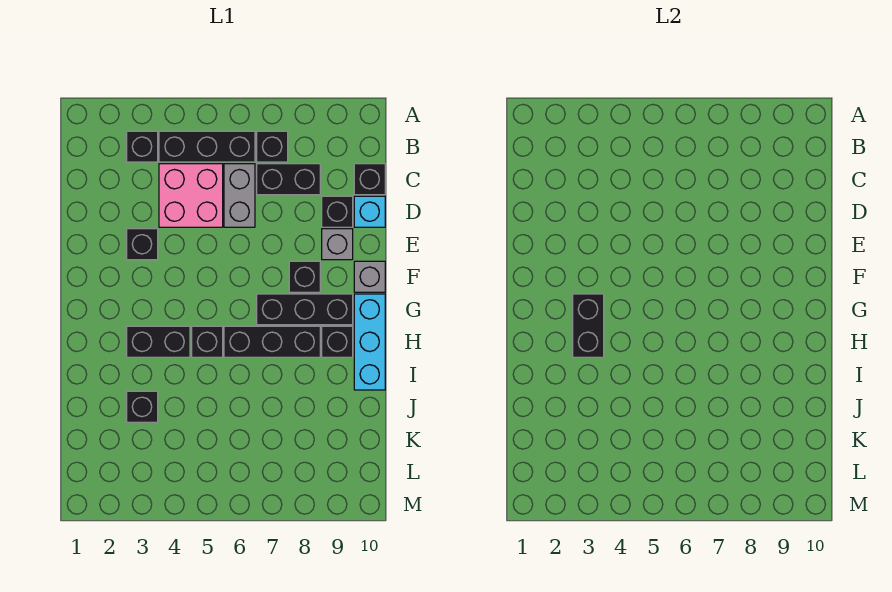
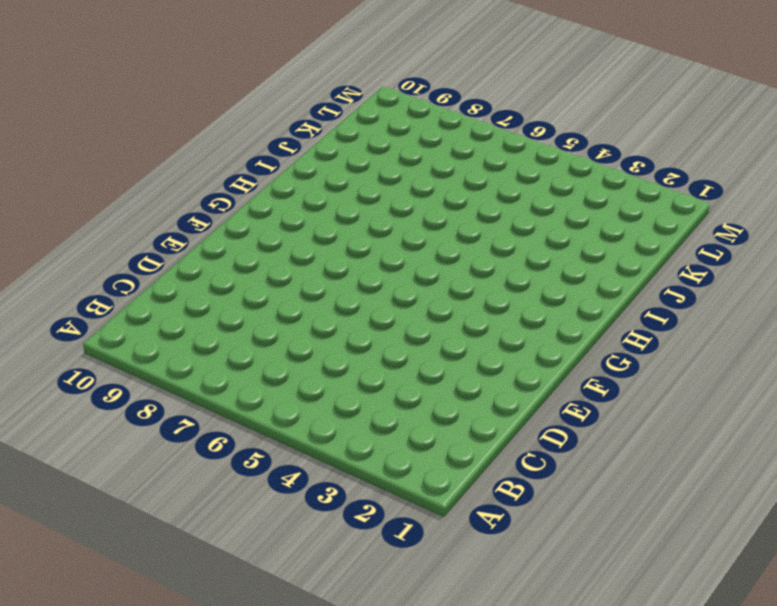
none -> black 1x1 brick [127,131,158,162]
none -> black 1x3 brick [159,131,255,162]
none -> black 1x1 brick [257,131,288,162]

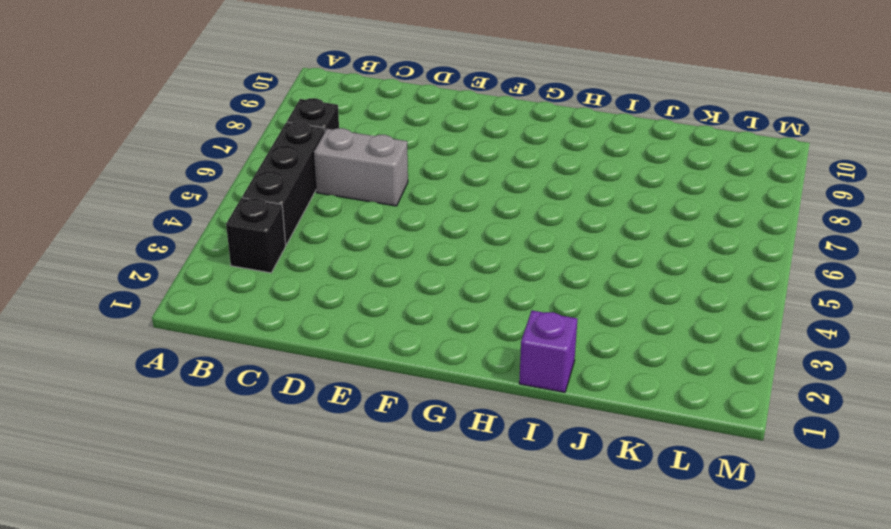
purple 1x1 brick [519,311,577,392] -> none
none -> pink 2x2 brick [159,164,223,227]
none -> black 1x2 brick [257,164,320,195]
none -> black 1x1 brick [354,164,385,195]

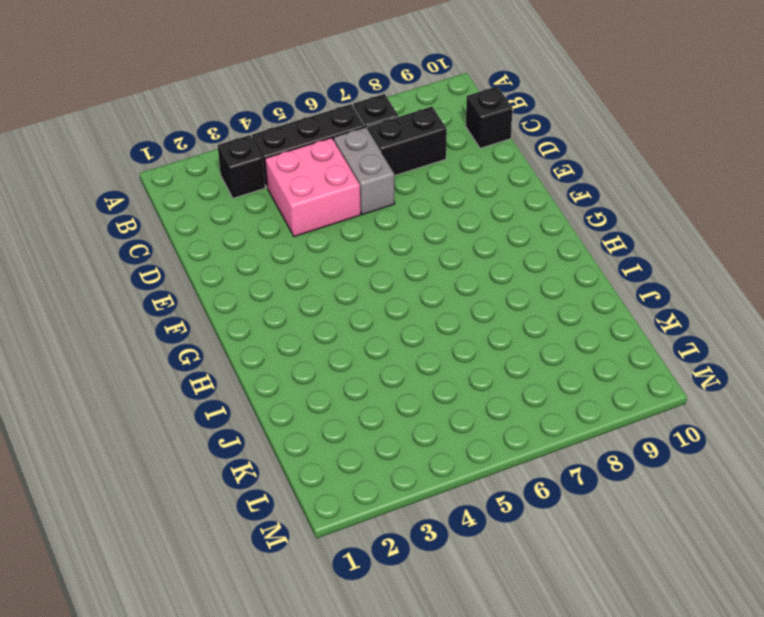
none -> black 1x1 brick [322,196,353,227]
none -> cyan 1x1 brick [354,196,385,227]
none -> black 1x1 brick [127,229,158,260]

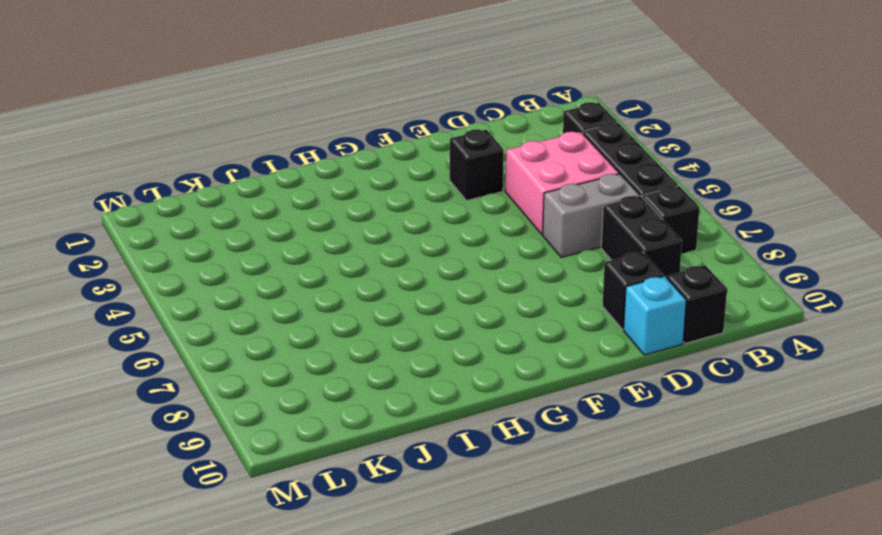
none -> grey 1x1 brick [322,229,353,260]
none -> black 1x1 brick [289,261,320,292]
none -> grey 1x1 brick [354,261,385,292]

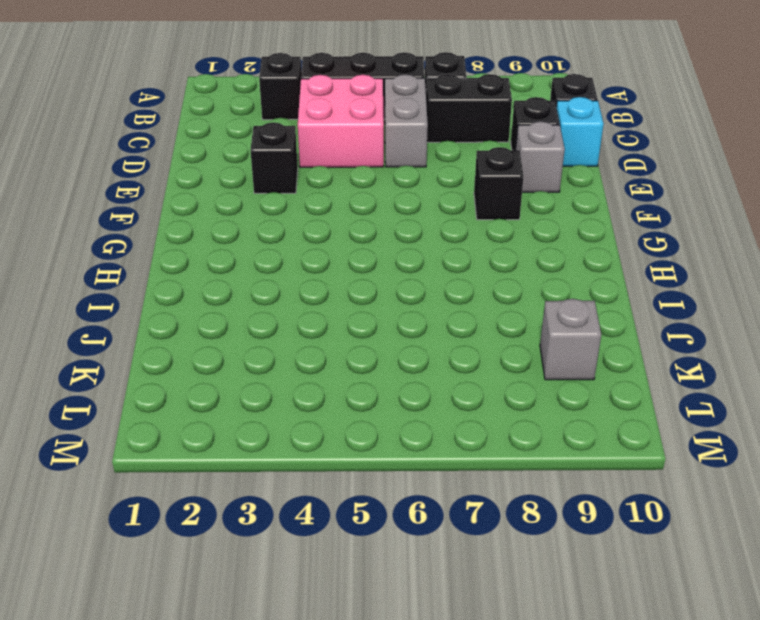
grey 1x1 brick [540,299,601,380] -> grey 1x1 brick moved to [354,261,385,292]
none -> black 1x3 brick [257,294,353,325]
none -> cyan 1x3 brick [354,294,385,390]
none -> black 1x2 brick [127,326,190,357]

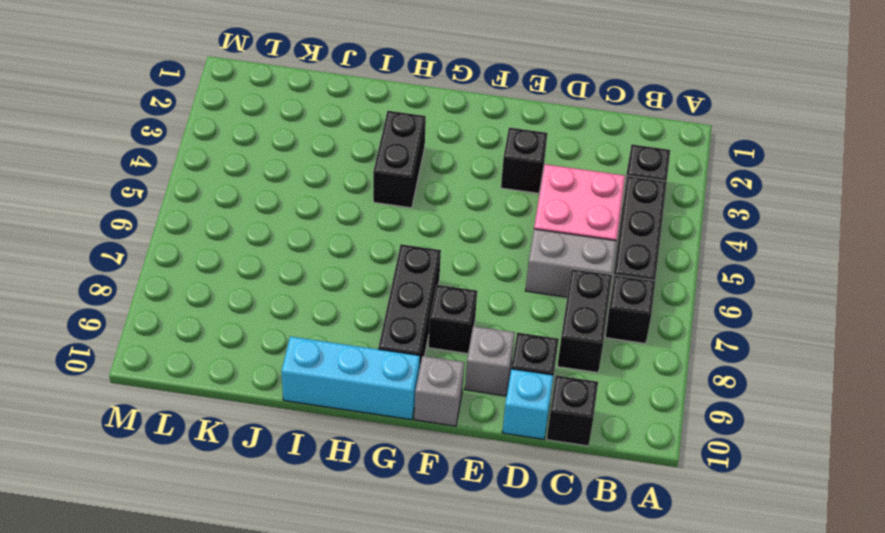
none -> black 1x1 brick [192,326,223,357]
none -> black 1x3 brick [224,326,320,357]
none -> black 1x1 brick [322,326,353,357]

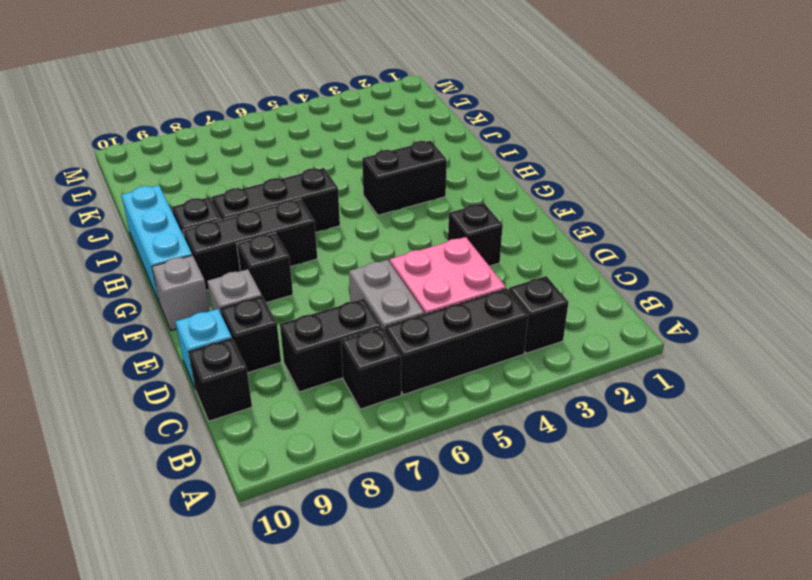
none -> black 1x1 brick [192,326,223,357]
none -> black 1x1 brick [127,391,158,422]
none -> black 1x2 brick [573,294,604,357]

